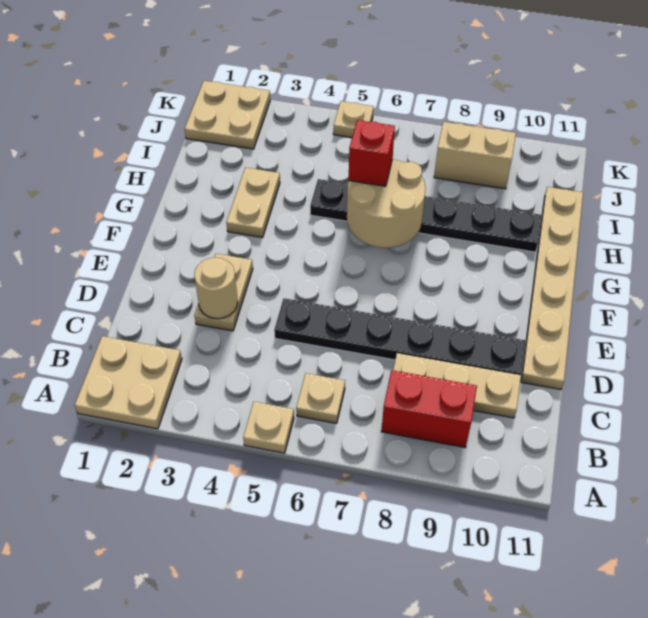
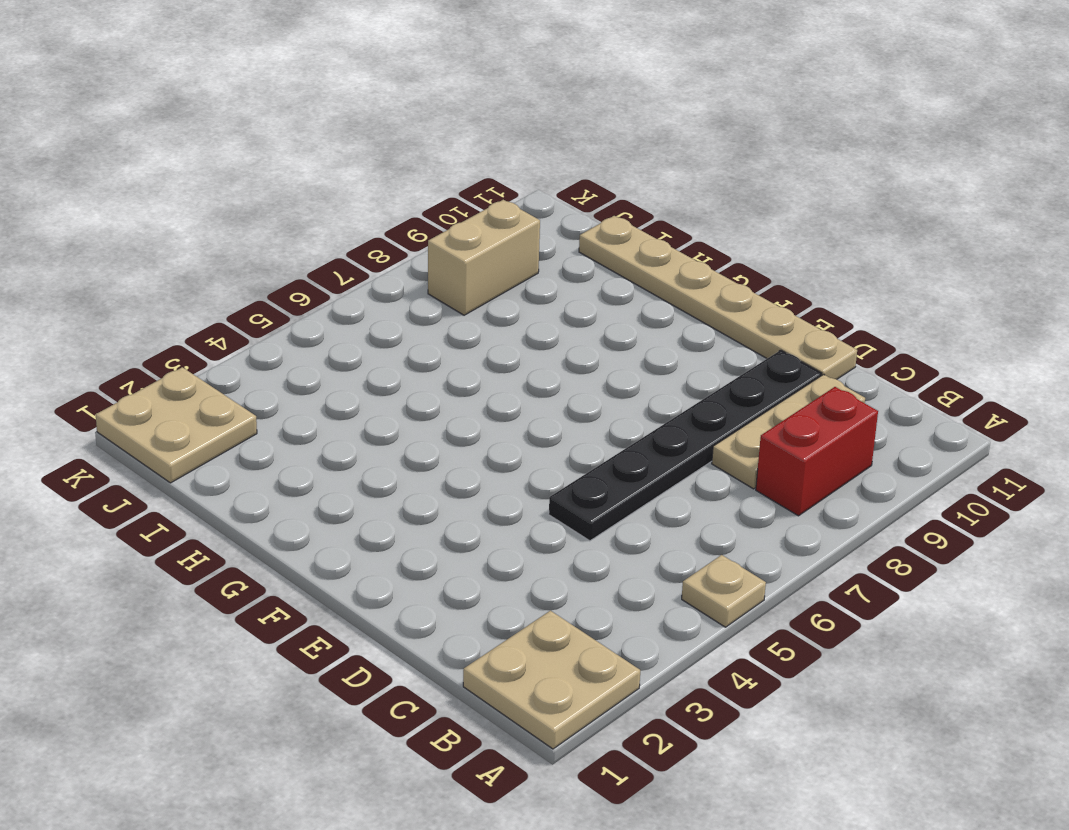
none -> tan 1x1 plate [296,373,345,423]
none -> tan 1x2 plate [194,254,253,331]
none -> tan 1x2 plate [226,167,280,238]

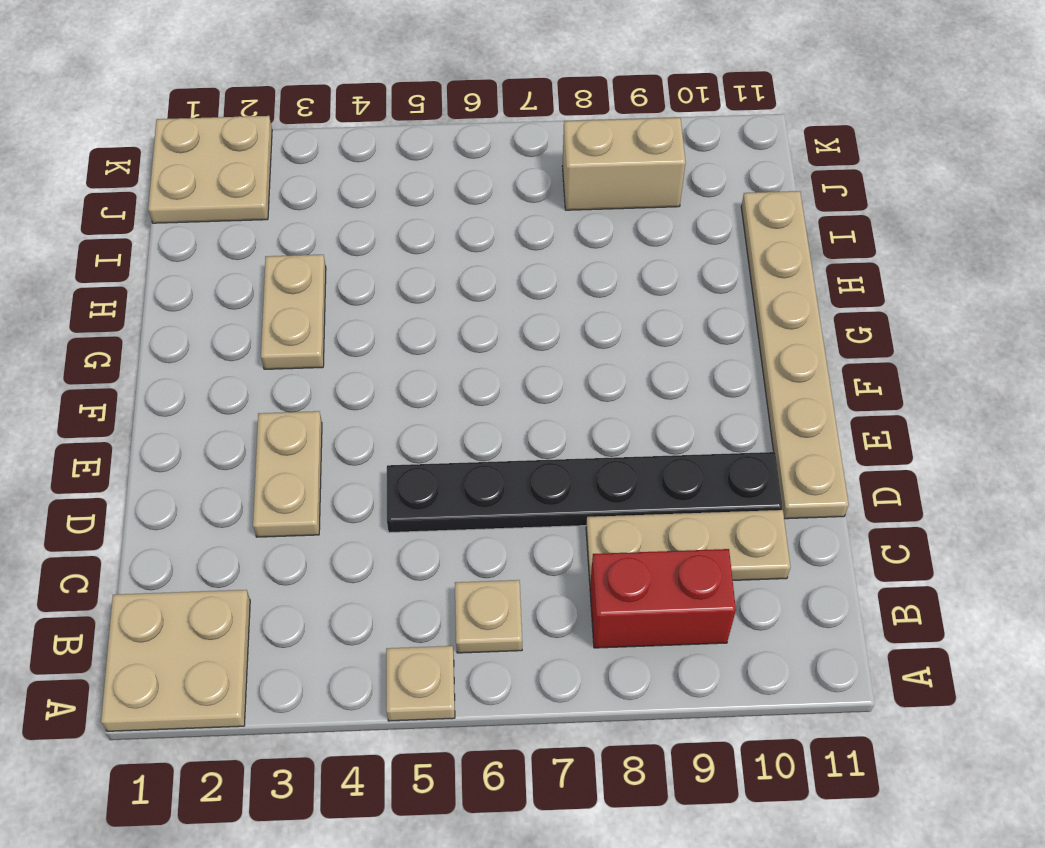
none -> black 1x6 plate [310,179,542,252]
none -> tan 1x1 plate [333,101,374,138]
none -> tan 1x1 round brick [194,258,238,319]

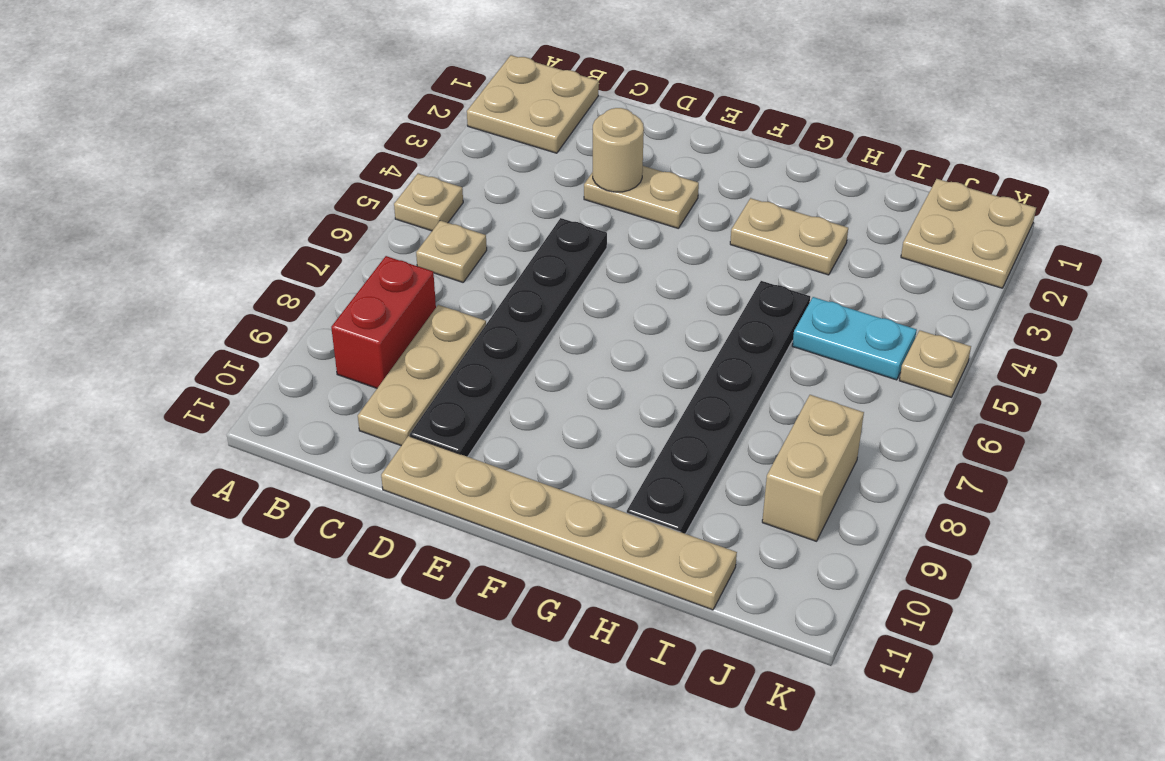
cyan 1x2 plate [792,297,917,380] -> none
none -> tan 2x2 round brick [347,159,426,248]
none -> red 1x1 brick [349,120,395,186]

